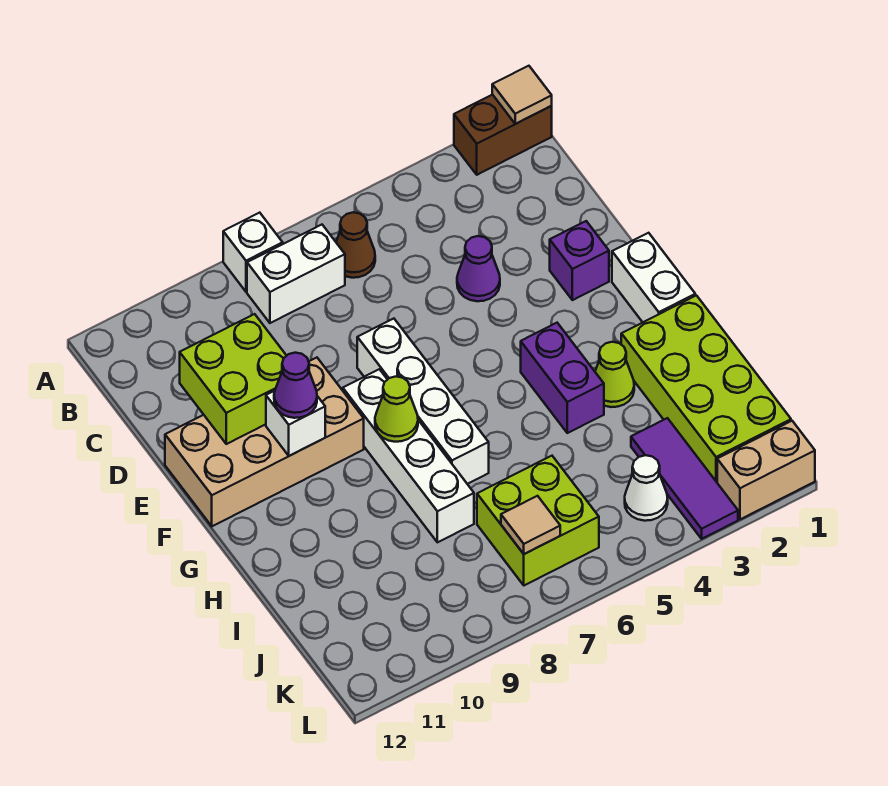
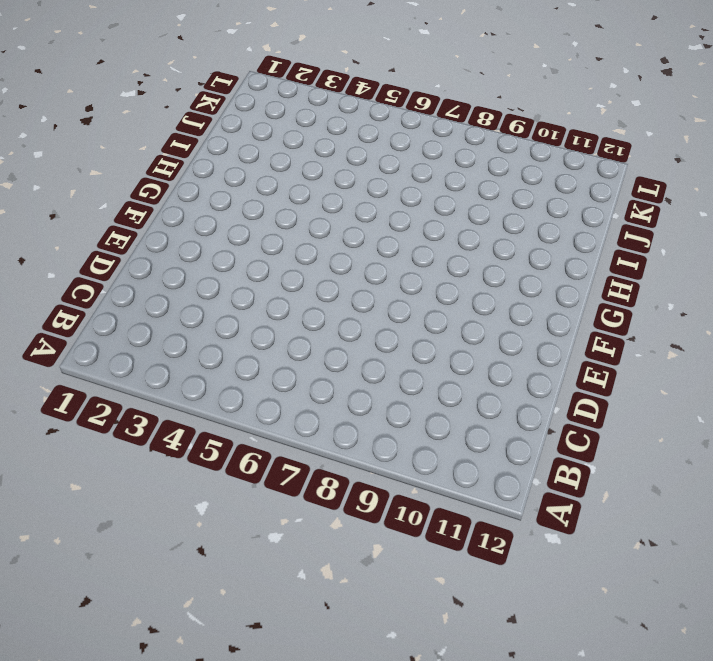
none -> brown 1x2 brick [454,94,552,175]
none -> white 1x1 brick [223,213,283,292]
none -> brown 1x1 cone [336,212,375,278]

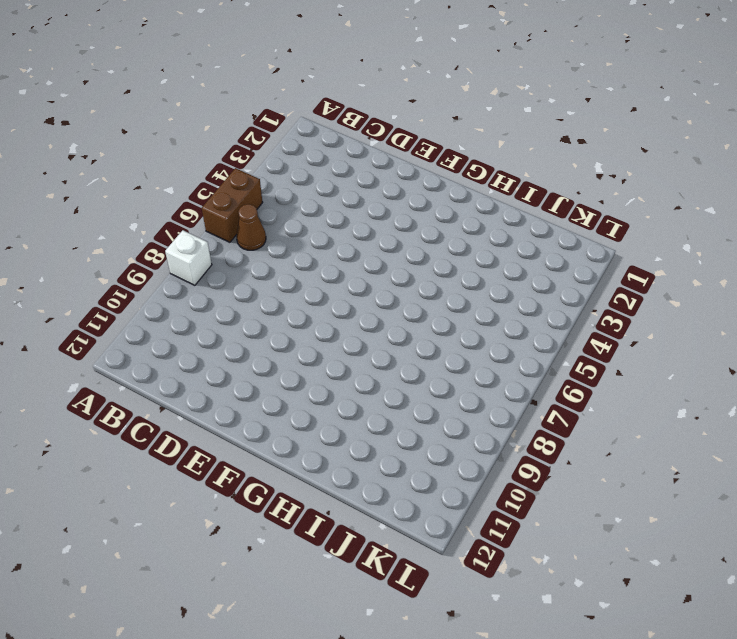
brown 1x2 brick [202,168,263,242] -> brown 1x2 brick moved to [454,94,552,175]
none -> white 1x2 brick [247,225,345,323]
none -> purple 1x1 cone [457,236,500,301]
none -> purple 1x1 brick [550,221,609,300]

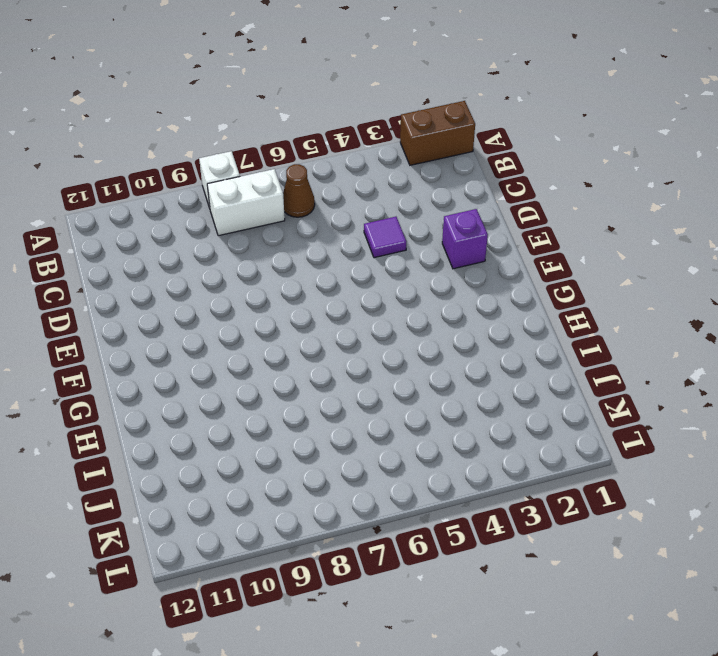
purple 1x1 tile [364,217,406,258] -> purple 1x1 cone [457,236,500,301]
none -> white 1x4 brick [357,319,489,484]
none -> tan 2x4 brick [165,358,364,526]
none -> white 1x2 brick [612,233,695,322]

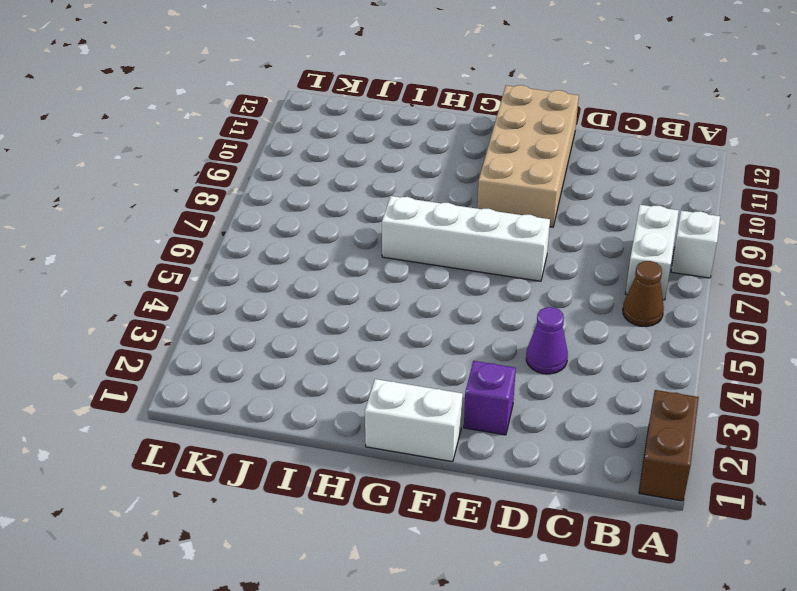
none -> white 1x4 brick [343,369,474,542]
none -> purple 1x2 brick [521,323,604,433]
none -> lime 2x4 brick [621,295,791,482]

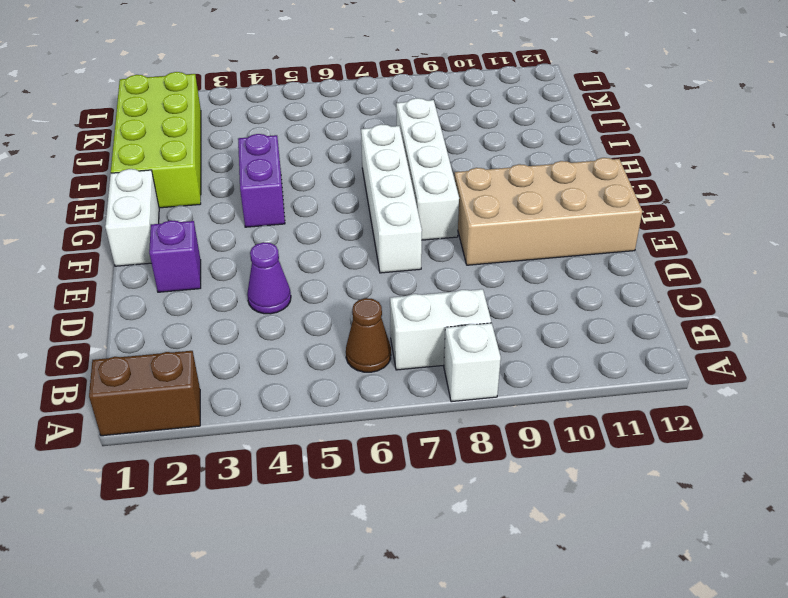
none -> lime 1x1 cone [595,342,634,407]
none -> purple 1x3 tile [631,418,738,539]
none -> lime 2x2 brick [477,456,599,585]

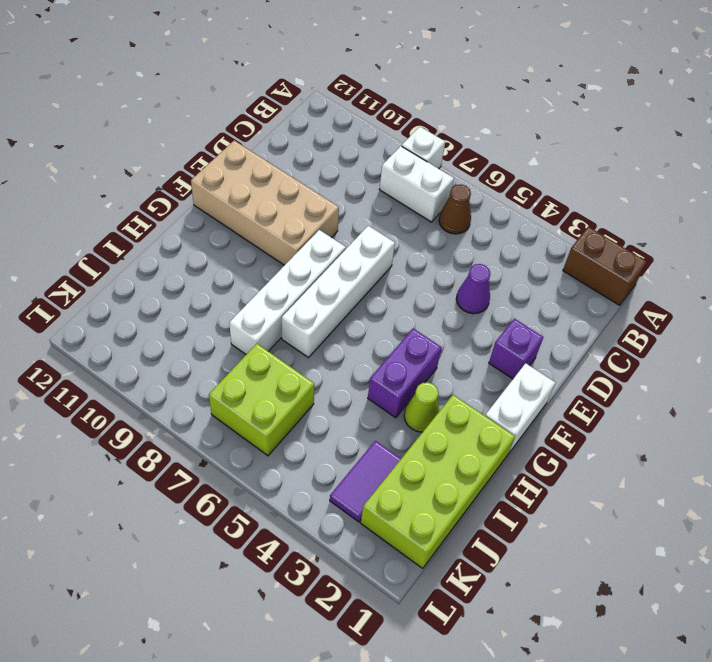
purple 1x2 tile [330,441,401,522] -> purple 1x3 tile [631,418,738,539]
none -> white 1x1 cone [625,455,668,521]
none -> tan 1x2 brick [717,421,815,519]
none -> tan 1x1 tile [492,66,552,124]

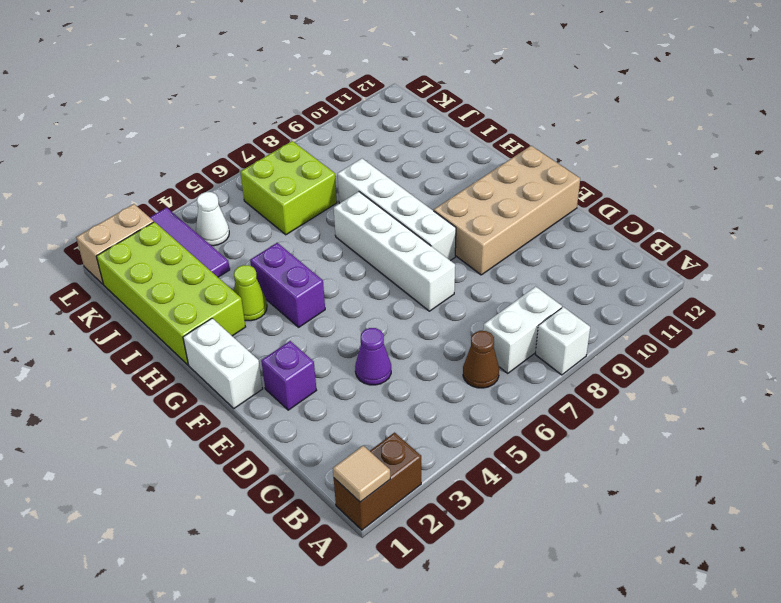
none -> lime 2x2 brick [180,314,286,444]
none -> white 1x1 brick [266,391,325,456]
none -> lime 1x1 cone [375,377,418,442]

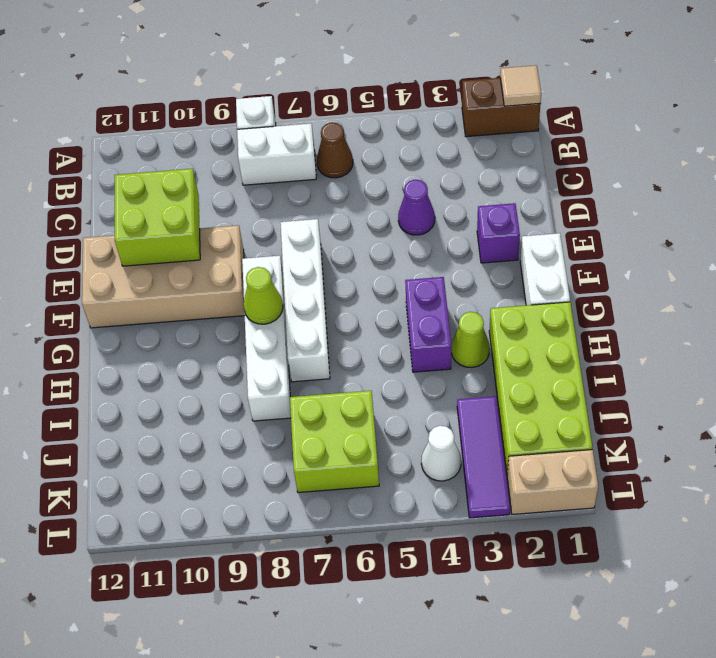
none -> white 1x1 brick [266,391,325,456]
none -> tan 1x1 tile [501,496,560,554]
none -> purple 1x1 cone [274,353,317,418]

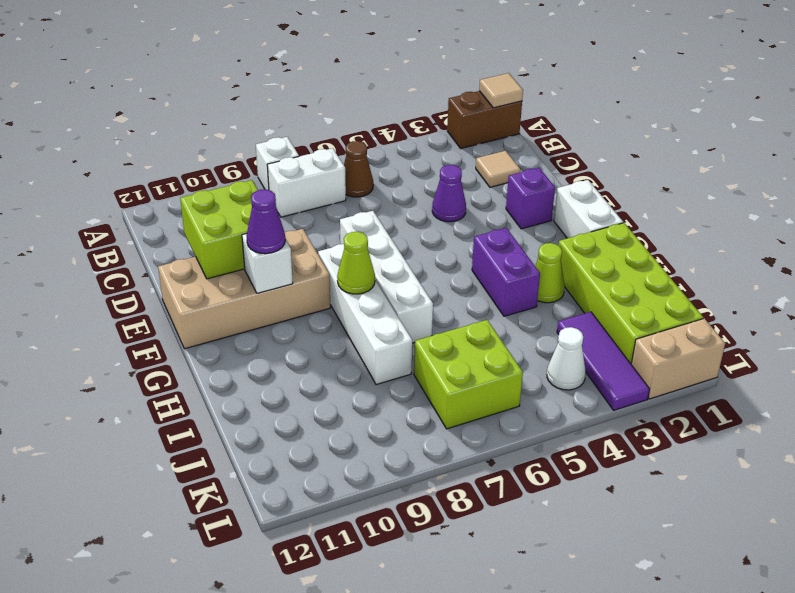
tan 1x1 tile [476,151,520,187] -> tan 1x1 tile moved to [501,496,560,554]

